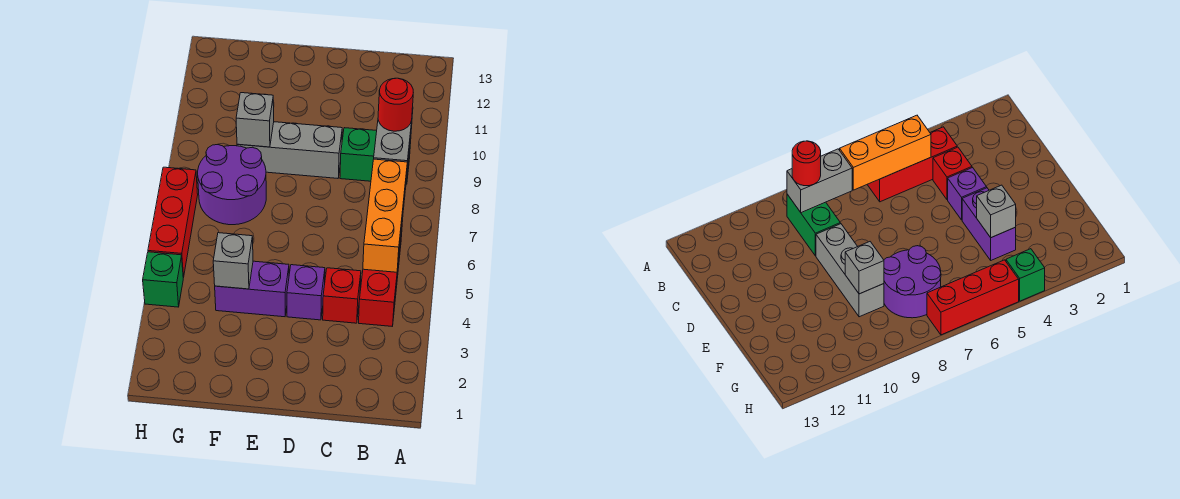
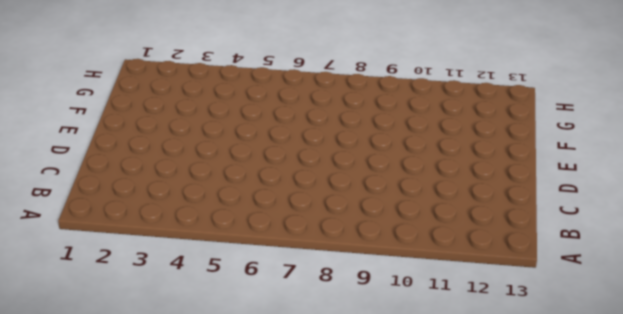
none -> red 1x3 brick [359,220,403,326]
none -> green 1x2 brick [340,128,411,184]
none -> red 1x1 brick [323,268,361,323]

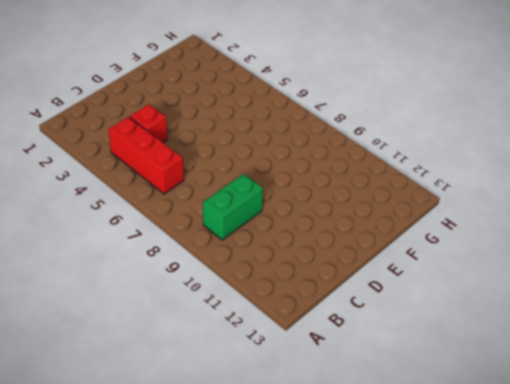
none -> purple 1x1 brick [287,265,325,320]
none -> grey 1x3 brick [237,122,342,178]
none -> purple 1x2 brick [215,261,289,317]

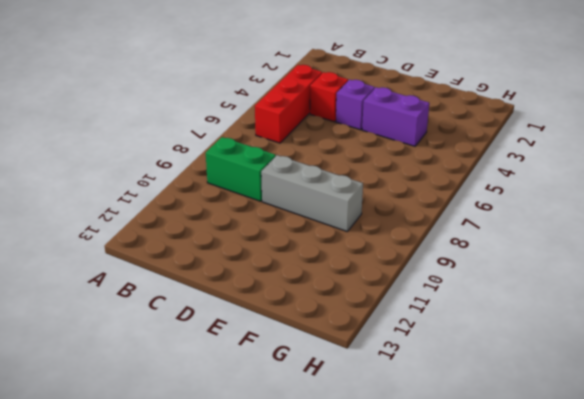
none -> purple 2x2 round brick [198,144,266,225]
none -> green 1x1 brick [143,252,183,307]
none -> red 1x3 brick [148,167,198,278]

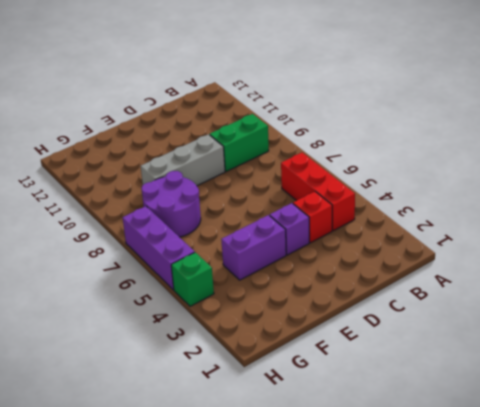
purple 1x3 brick [123,206,195,290] -> red 1x3 brick [148,167,198,278]
none -> orange 1x3 brick [363,159,407,272]
none -> grey 1x2 brick [374,108,413,180]
none -> grey 1x1 brick [213,233,253,289]

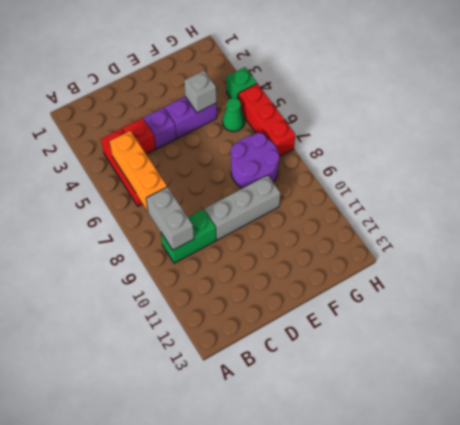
green 1x1 cone [222,98,245,132] -> none
none -> grey 1x1 brick [236,93,274,147]
none -> red 1x1 round brick [378,78,413,131]

